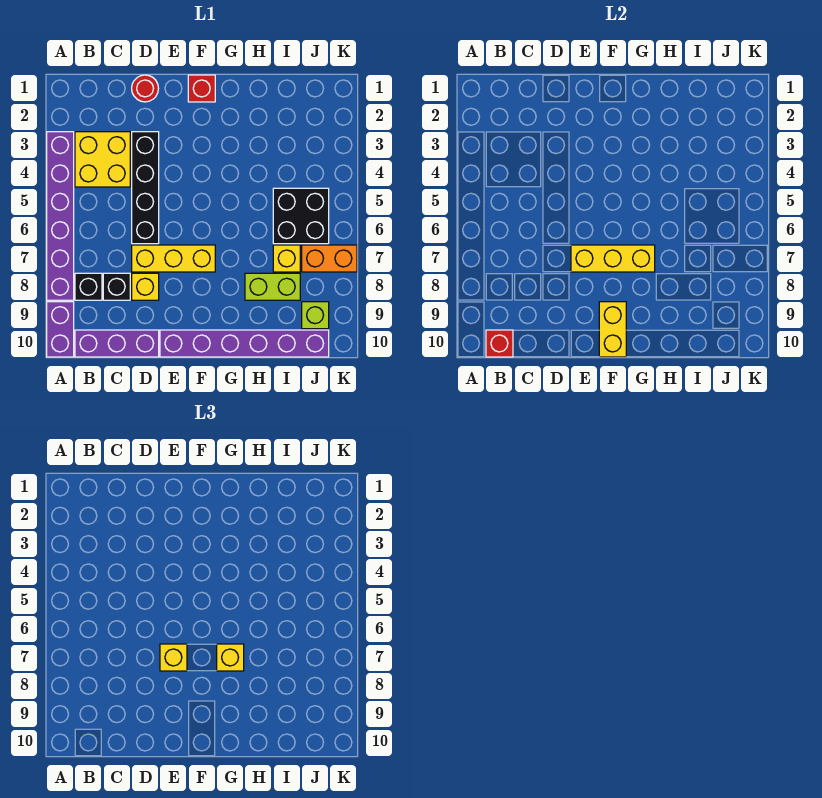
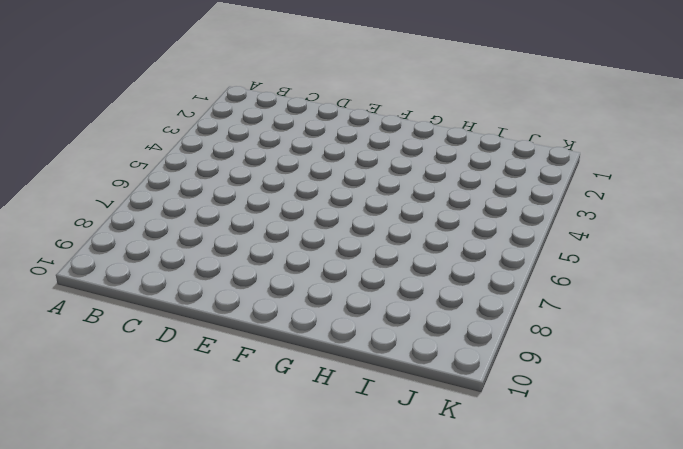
none -> purple 1x6 brick [47,132,74,300]
none -> purple 1x2 brick [47,302,74,357]
none -> yellow 2x2 brick [75,132,130,187]

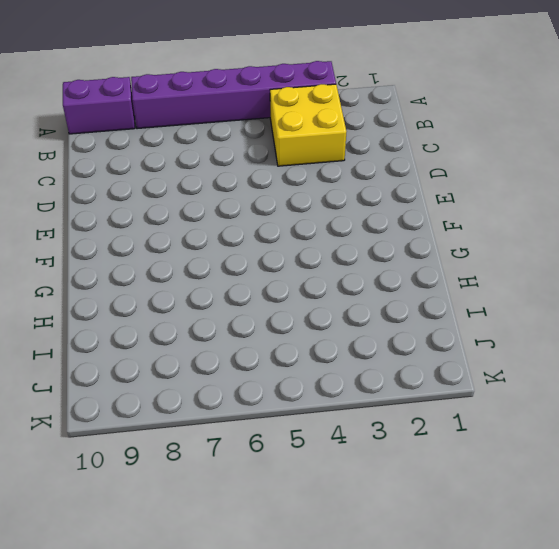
none -> black 1x1 brick [75,273,102,300]
none -> purple 1x3 brick [75,330,159,357]
none -> black 1x1 brick [103,273,130,300]

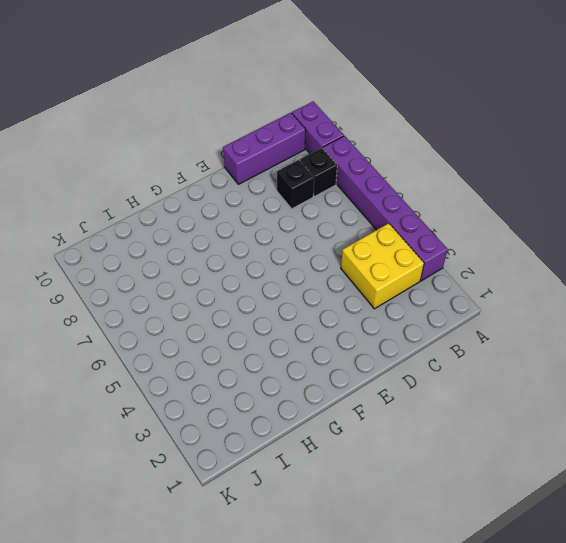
none -> red 1x1 round brick [132,75,158,102]
none -> black 1x4 brick [132,132,159,244]
none -> yellow 1x3 brick [132,245,215,272]

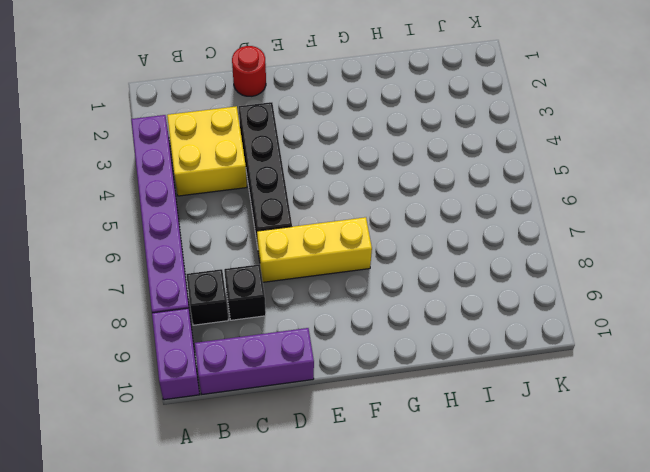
none -> yellow 1x1 brick [132,273,159,300]
none -> purple 1x6 brick [160,330,329,357]
none -> red 1x1 brick [188,75,215,102]

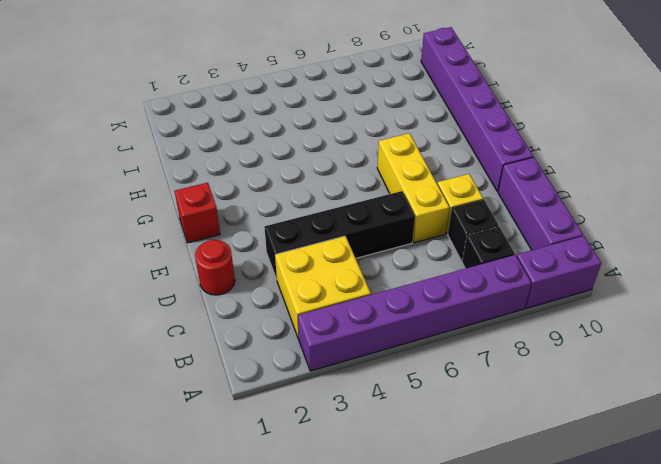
none -> lime 1x2 brick [245,273,300,300]
none -> black 2x2 brick [273,188,329,244]
none -> yellow 1x1 brick [273,245,300,272]

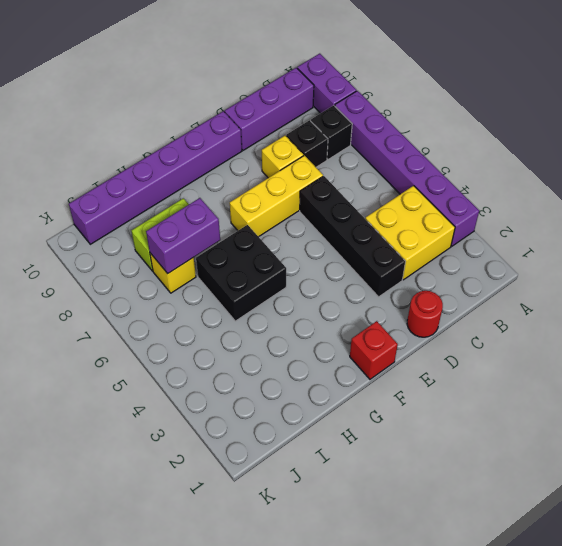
black 2x2 brick [196,225,286,321] -> black 2x2 brick moved to [273,188,329,244]
purple 1x2 brick [146,198,220,273] -> none
none -> orange 1x2 brick [302,245,357,272]
none -> lime 1x1 brick [302,302,329,329]
none -> red 1x1 brick [486,330,513,357]

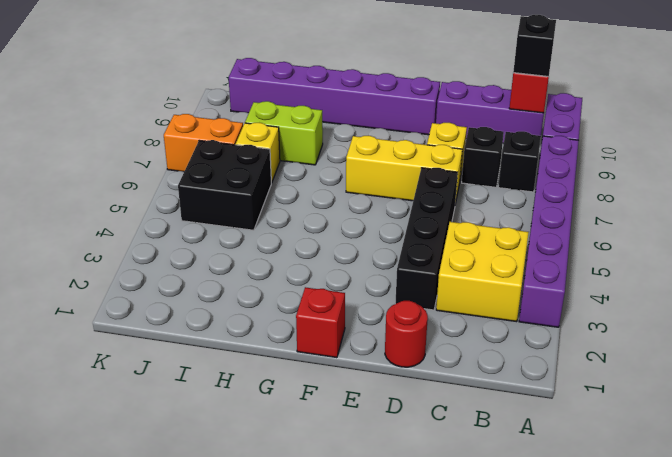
black 1x1 brick [513,15,556,77] -> none
none -> lime 1x1 brick [302,302,329,329]
none -> yellow 1x3 brick [571,245,655,272]
none -> yellow 1x2 brick [599,302,626,357]

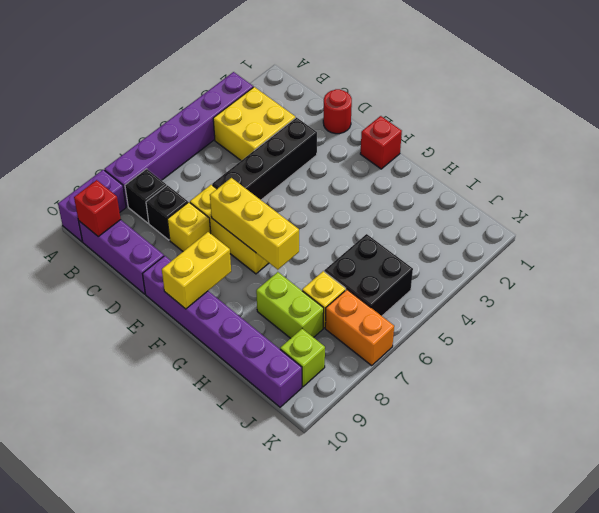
none -> yellow 1x1 brick [160,644,187,671]
none -> yellow 1x1 brick [217,644,244,671]

